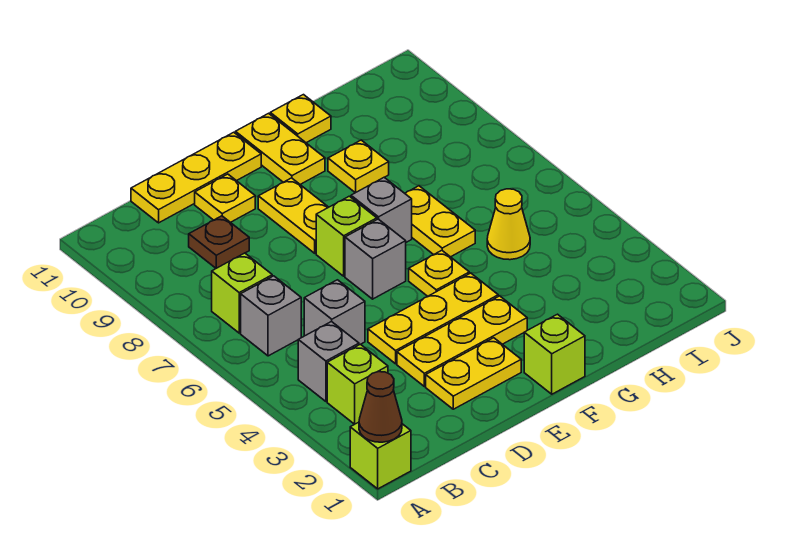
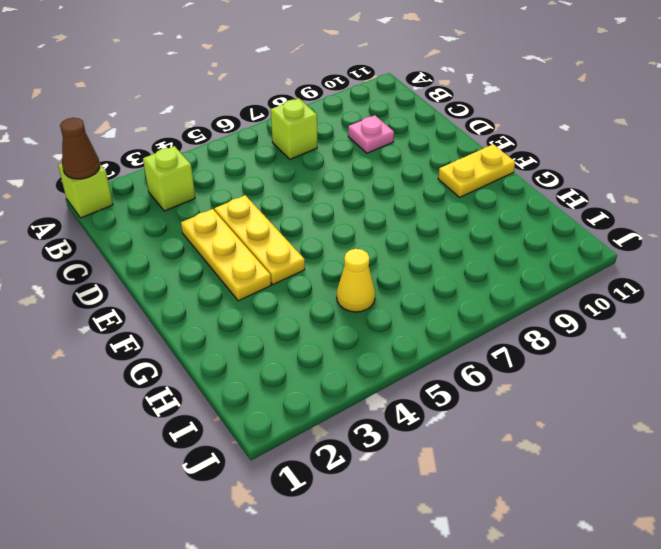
pink 1x1 plate [348,115,394,153] -> brown 1x1 plate [189,216,249,268]
none -> grey 1x1 brick [298,321,359,401]
none -> grey 1x1 brick [241,276,301,356]
none -> grey 1x1 brick [304,280,365,345]

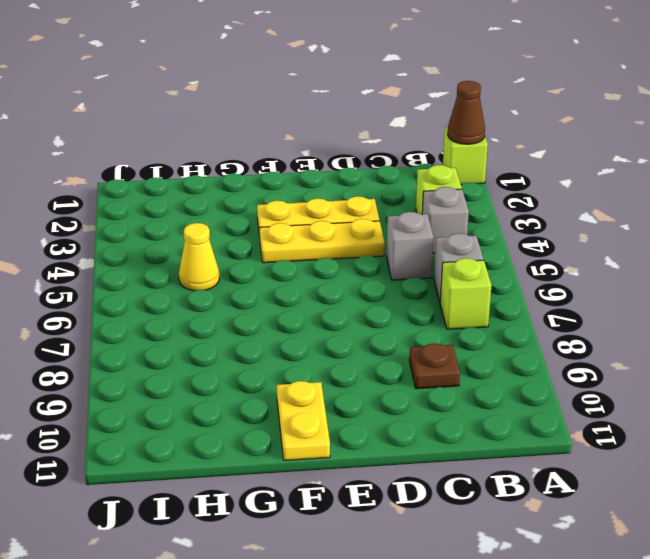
none -> yellow 1x3 plate [131,132,261,223]
none -> yellow 1x2 plate [426,338,521,409]
none -> yellow 1x1 plate [195,174,255,222]

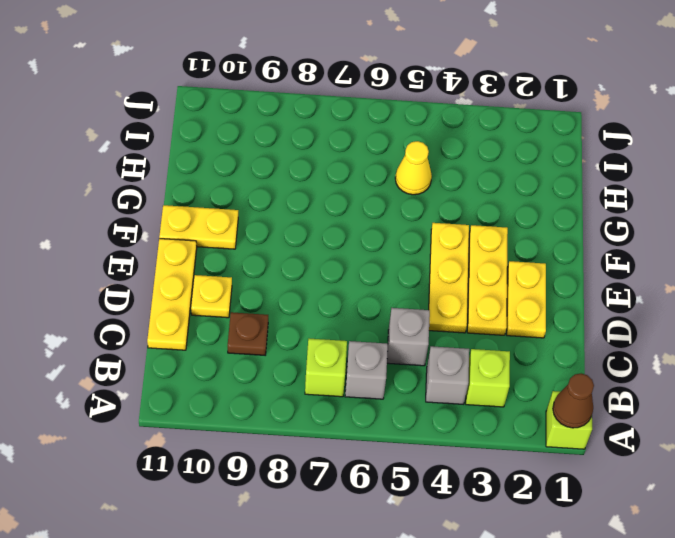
none -> grey 1x1 brick [345,219,406,299]
none -> lime 1x1 brick [316,196,377,276]
none -> yellow 1x2 plate [258,178,329,253]

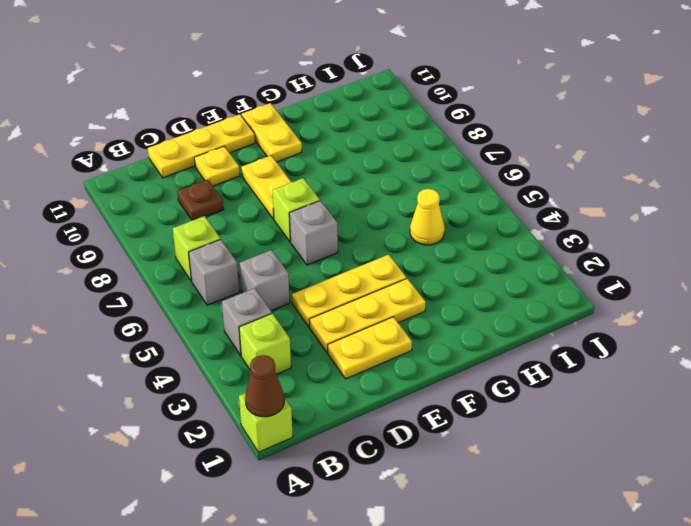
none -> lime 1x1 brick [524,314,585,394]
none -> yellow 1x1 plate [409,250,469,296]
none -> grey 1x1 brick [351,177,412,242]

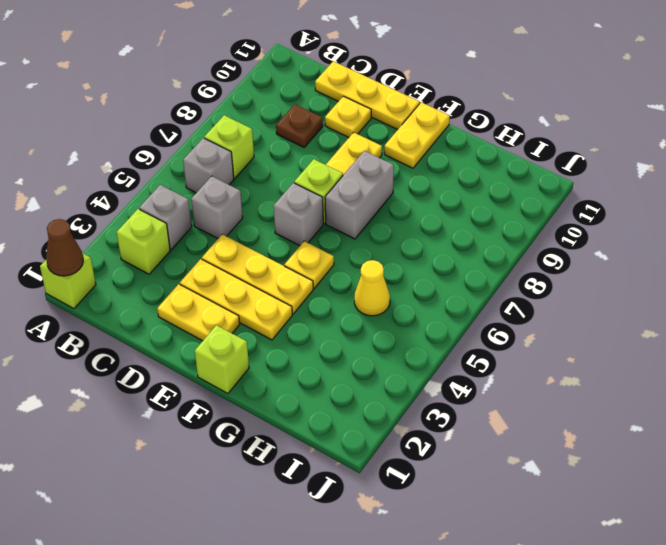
grey 1x2 brick [325,151,394,239] -> grey 1x1 brick [351,177,412,242]
none -> yellow 1x2 plate [405,186,475,257]
none -> yellow 1x1 plate [328,140,389,193]
none -> yellow 1x1 plate [270,95,331,143]

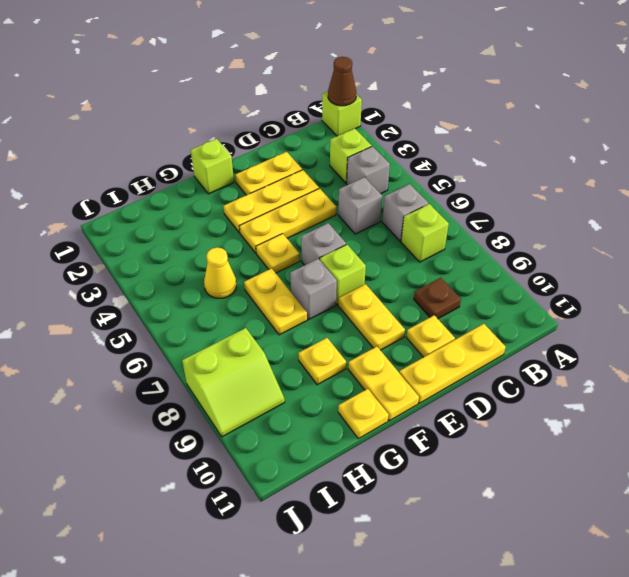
lime 2x2 slope [182,328,285,437] -> none

